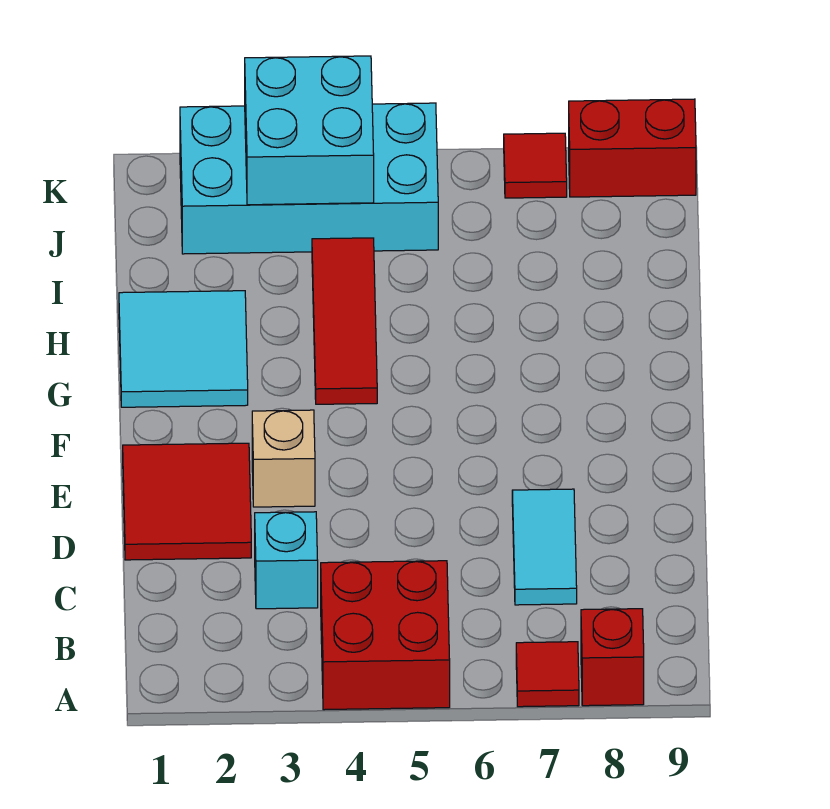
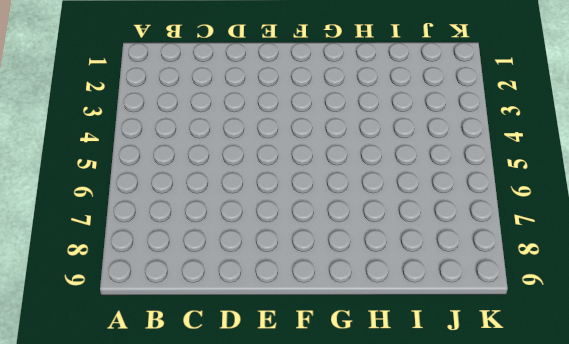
none -> red 2x2 brick [321,561,450,710]
none -> red 1x1 tile [516,642,579,707]
none -> red 1x1 brick [581,609,644,706]

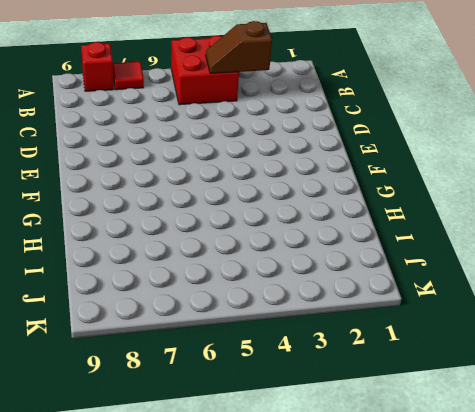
brown 1x2 slope [206,21,272,74] -> none
none -> cyan 1x1 brick [255,512,318,609]
none -> cyan 1x2 tile [512,489,577,605]
none -> red 2x2 tile [123,443,251,560]

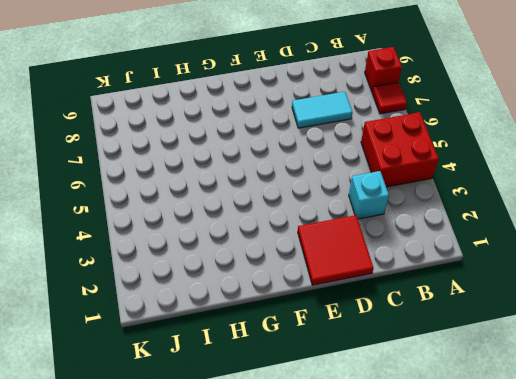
none -> tan 1x1 brick [252,410,315,507]
none -> cyan 2x2 tile [119,291,248,407]
none -> red 1x3 tile [312,238,377,404]

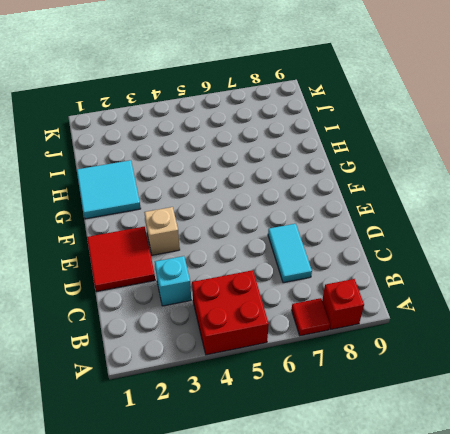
none -> red 1x3 tile [312,238,377,404]
none -> cyan 2x4 brick [180,103,438,254]
none -> red 1x1 tile [504,133,567,198]

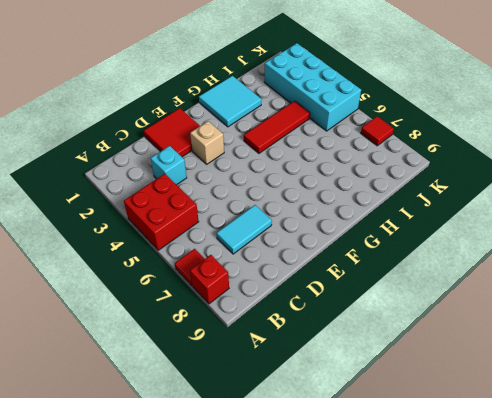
none -> red 1x2 brick [569,99,696,197]
none -> cyan 2x2 brick [245,56,374,205]

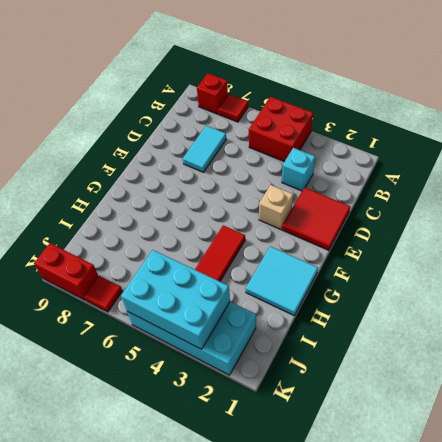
cyan 2x3 brick [121,250,230,349] -> cyan 2x2 brick [245,56,374,205]

